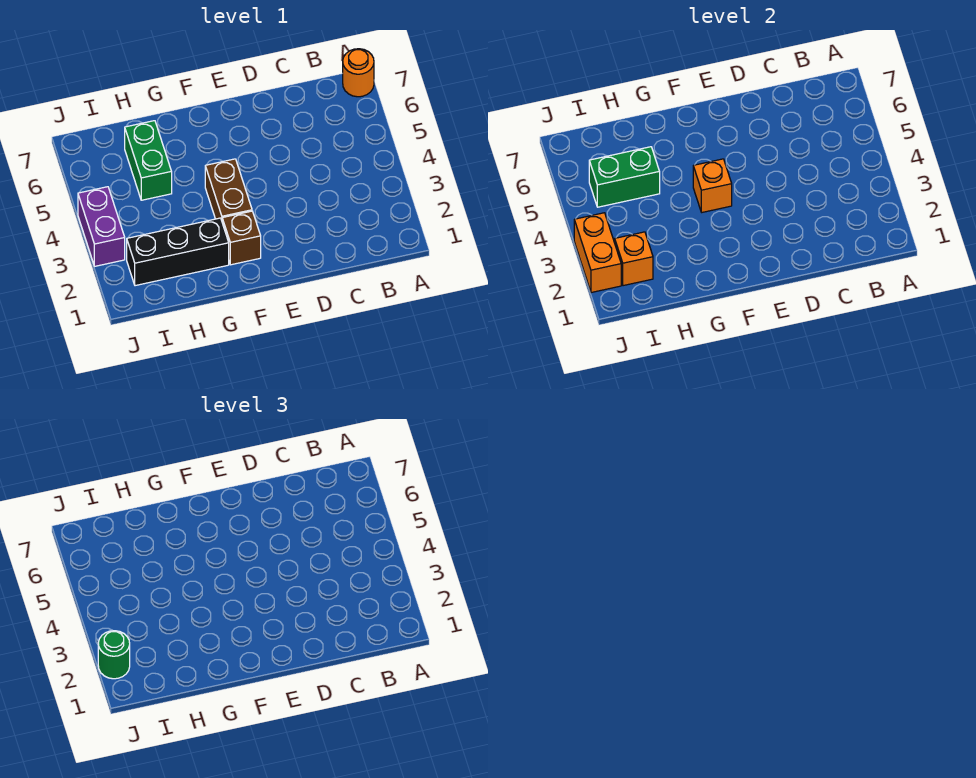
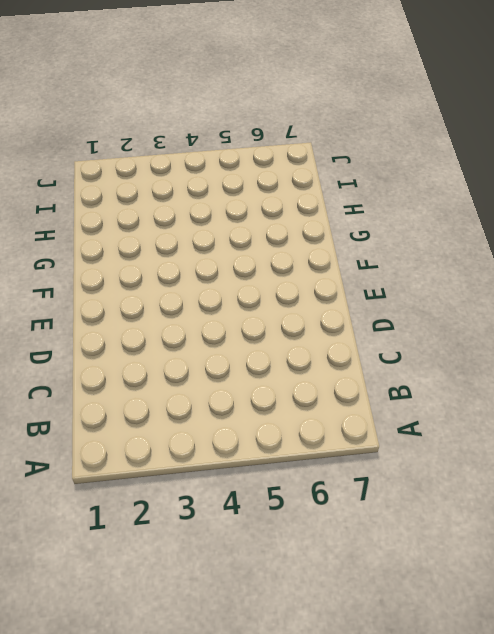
none -> orange 1x1 round brick [343,49,374,97]
none -> brown 1x1 brick [222,211,261,265]

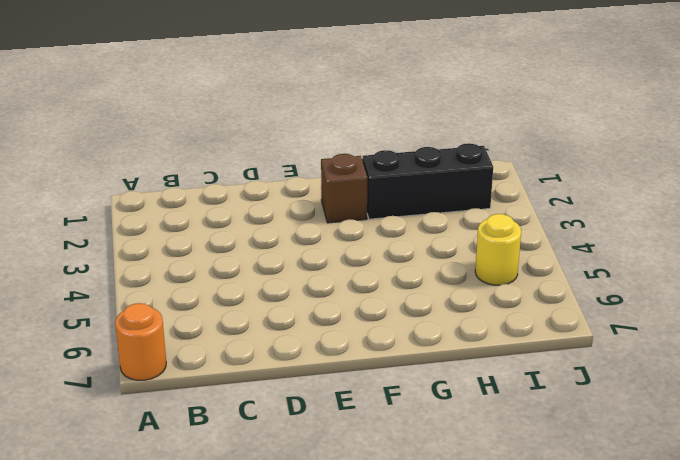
yellow 1x1 round brick [475,214,521,285] -> none
none -> brown 1x2 brick [205,159,252,220]
none -> green 1x2 brick [125,121,172,200]

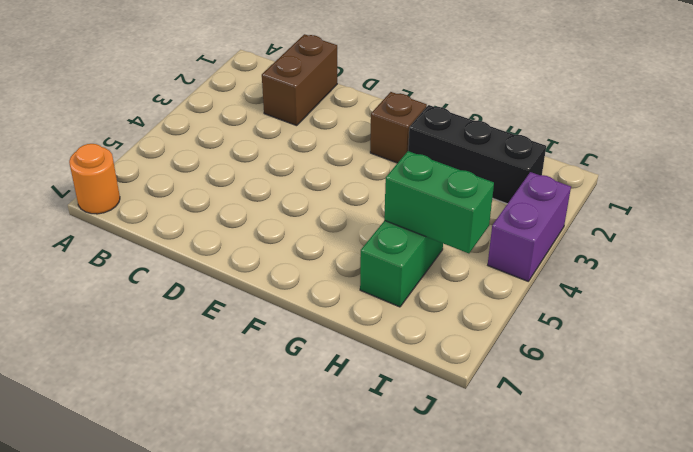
brown 1x2 brick [262,34,337,126] -> brown 1x2 brick moved to [205,159,252,220]
none -> orange 1x1 brick [693,159,732,212]
none -> orange 1x1 brick [615,232,653,286]

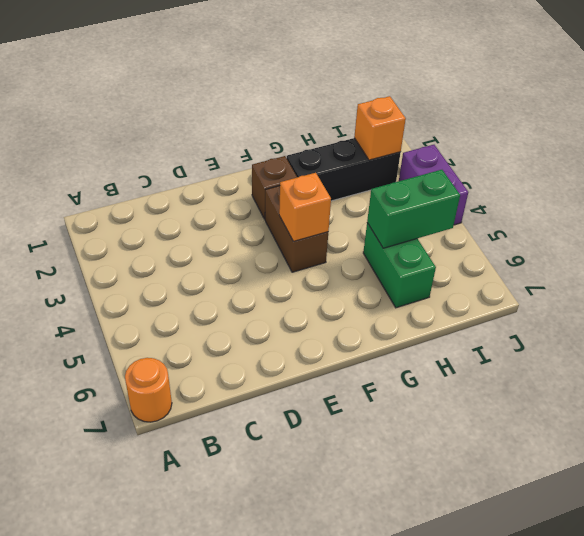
none -> orange 1x2 brick [574,213,621,293]
none -> green 1x1 round brick [98,631,130,679]

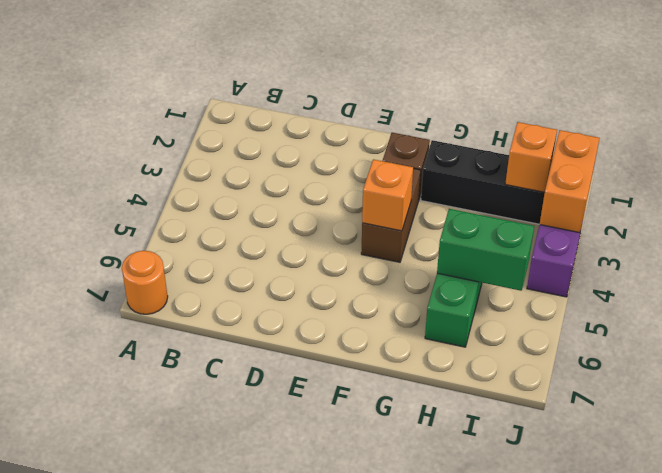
none -> green 1x1 round brick [98,631,130,679]

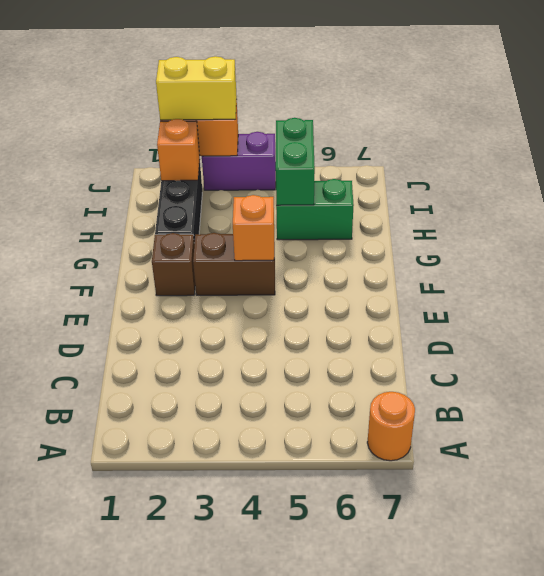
yellow 1x2 brick [156,56,237,120] -> green 1x1 round brick [98,631,130,679]

